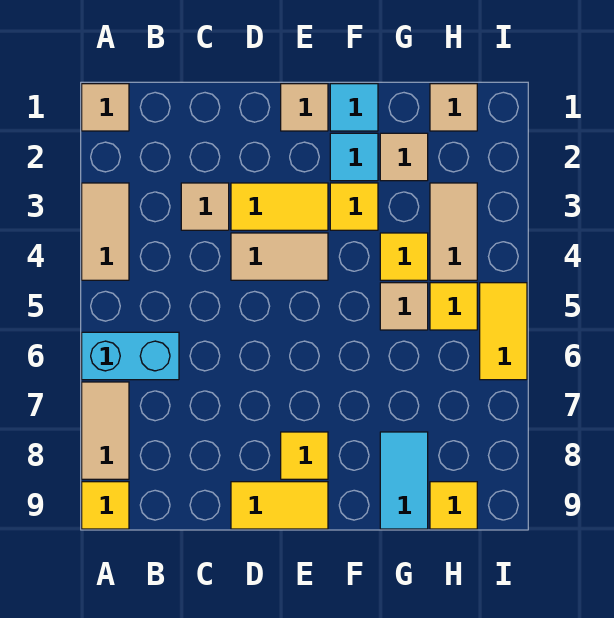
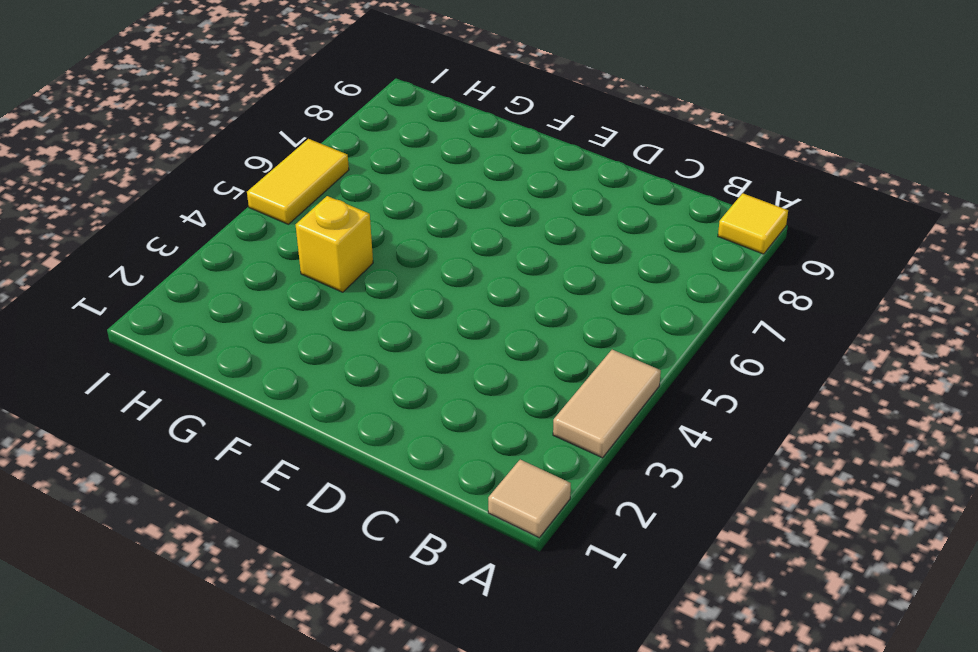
yellow 1x1 brick [296,196,373,292] -> yellow 1x1 tile [380,233,428,280]
none -> cyan 1x2 brick [82,332,179,380]
none -> tan 1x2 tile [82,382,129,479]
none -> tan 1x1 tile [181,183,229,230]

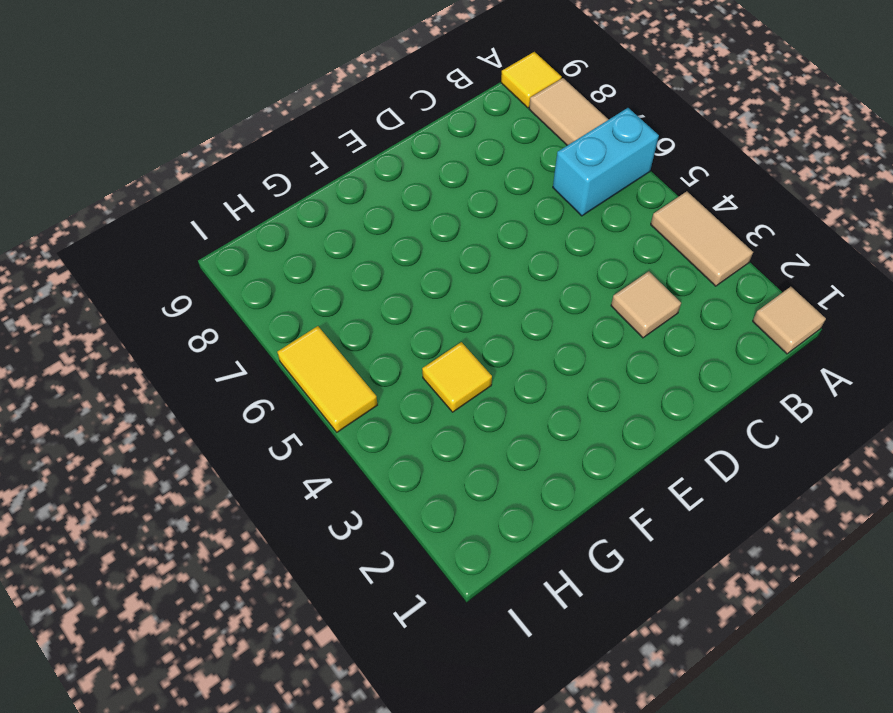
none -> yellow 1x2 tile [231,183,328,230]
none -> tan 1x2 tile [231,233,328,280]
none -> yellow 1x2 tile [231,482,328,529]

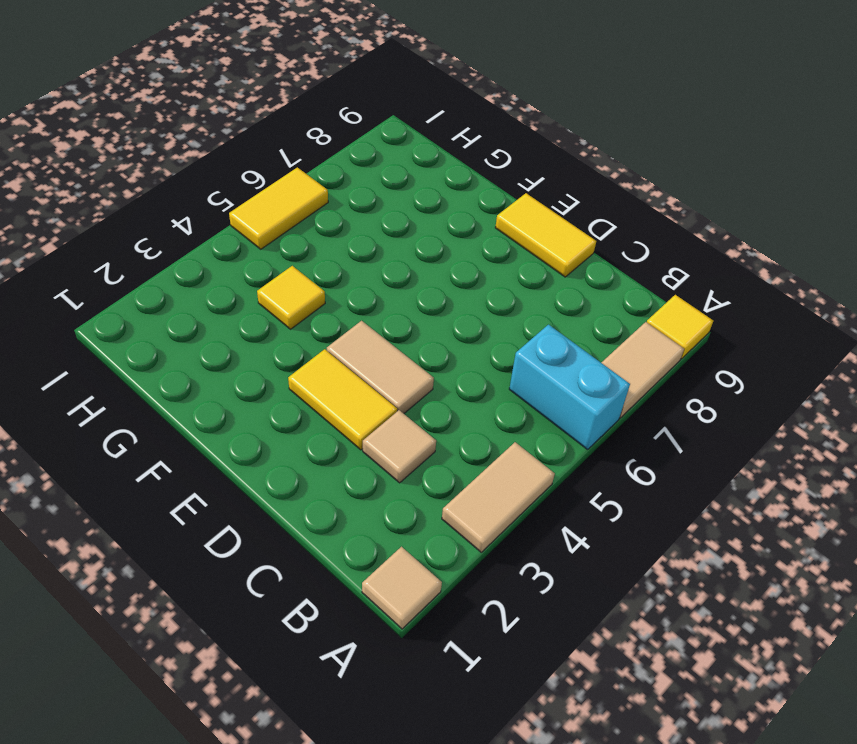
none -> tan 1x1 tile [281,84,328,131]
none -> yellow 1x1 tile [281,432,328,479]
none -> cyan 1x1 tile [330,84,378,131]

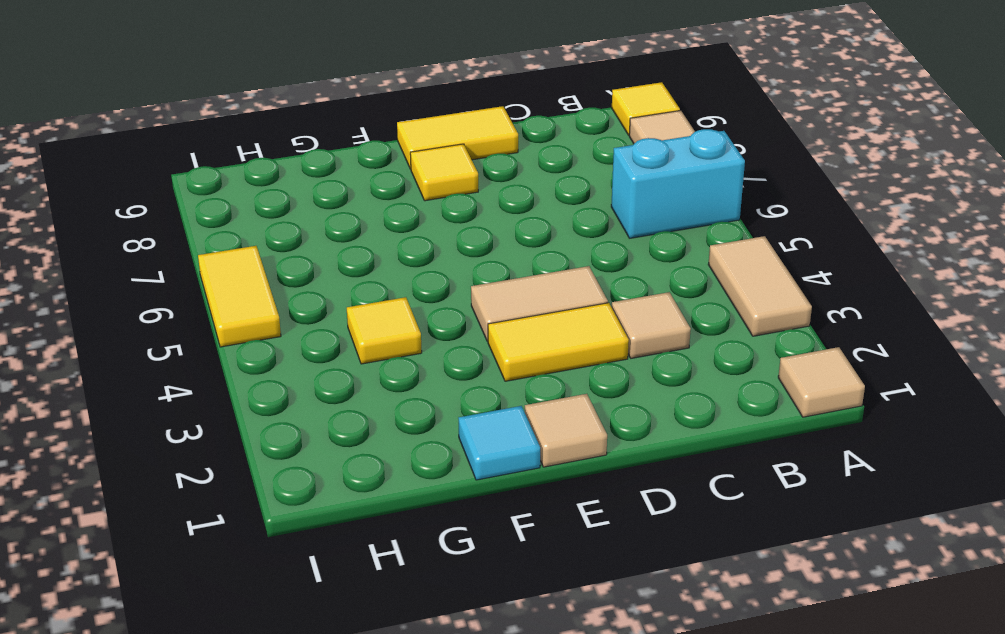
none -> cyan 1x1 tile [330,133,378,181]
none -> yellow 1x1 tile [330,183,378,230]
none -> tan 1x1 tile [380,133,428,181]

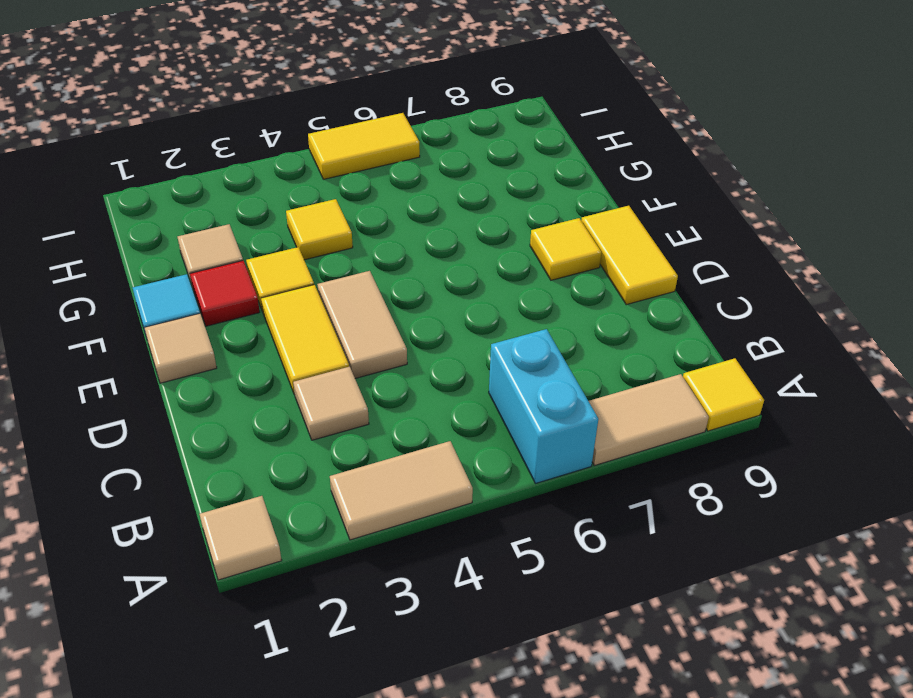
red 1x1 tile [190,261,260,326] -> cyan 1x1 tile [330,133,378,181]
none -> tan 1x1 tile [380,283,428,330]
none -> cyan 1x2 tile [380,432,428,529]
none -> tan 1x1 tile [430,84,477,131]

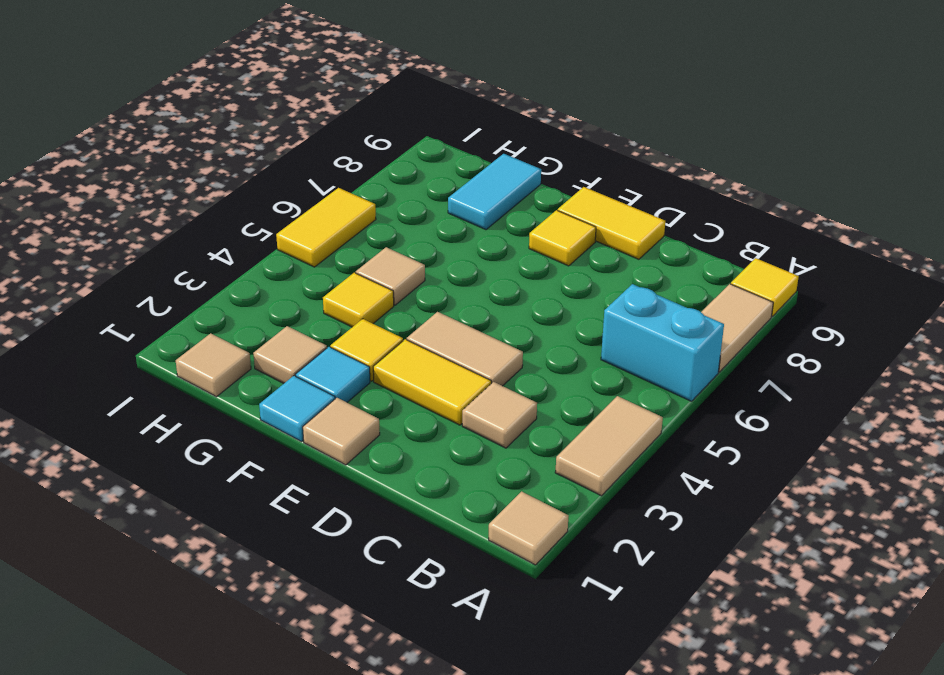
none -> tan 1x2 tile [430,183,477,280]
none -> yellow 1x1 tile [430,283,477,330]
none -> yellow 1x1 tile [430,482,477,529]

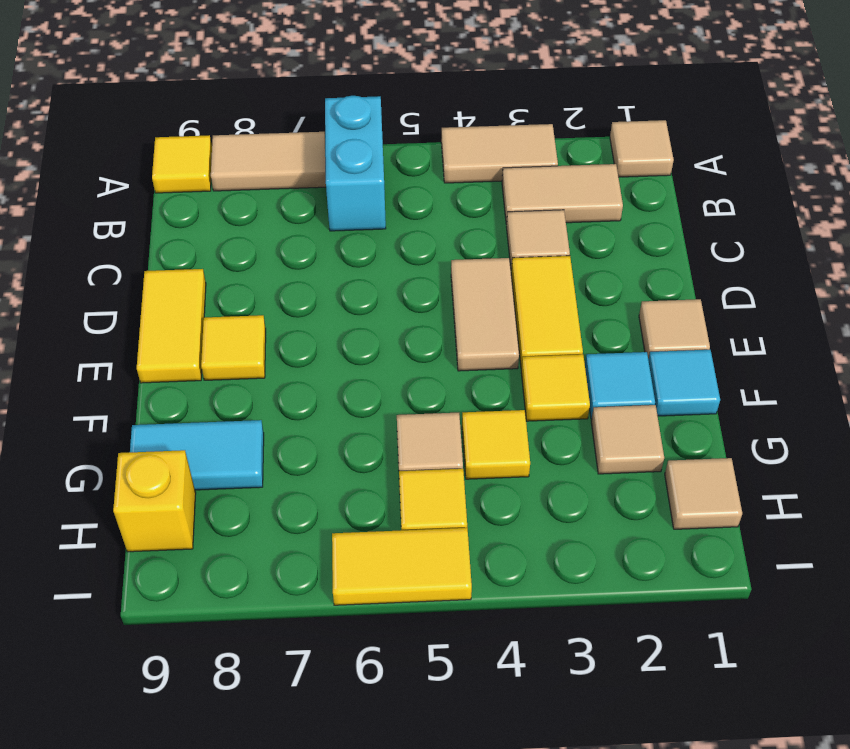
tan 1x2 tile [502,164,623,224] -> tan 1x2 tile moved to [430,183,477,280]
yellow 1x1 brick [113,450,196,552] -> yellow 1x1 tile [430,482,477,529]

